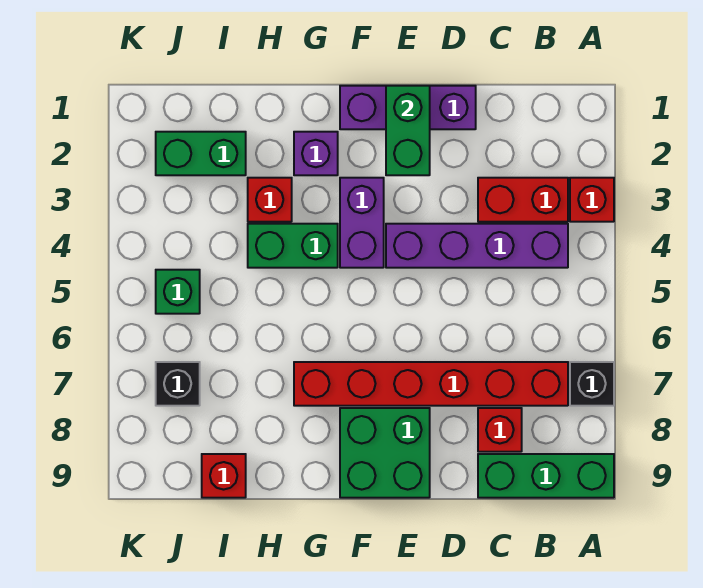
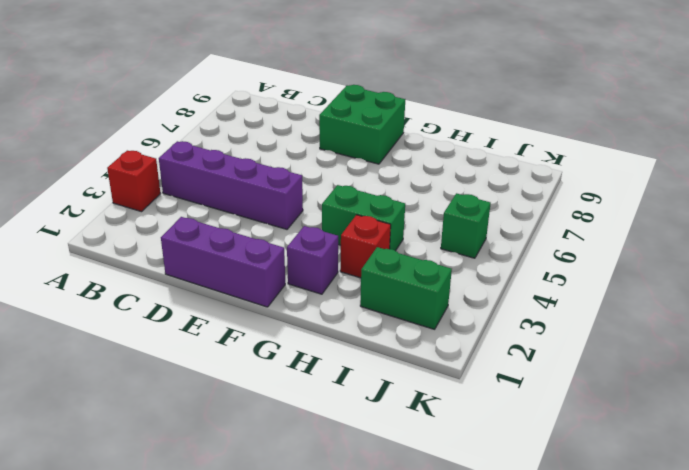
none -> black 1x1 brick [570,362,614,406]
none -> green 1x3 brick [478,454,614,498]
none -> red 1x2 brick [478,178,568,222]

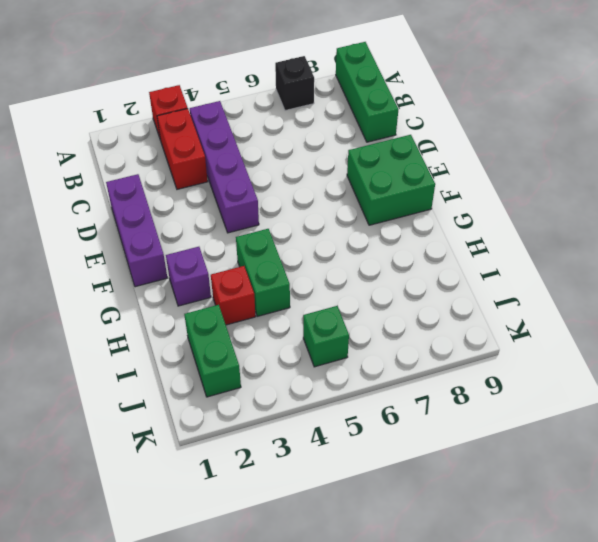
none -> red 1x6 brick [294,362,568,406]
none -> red 1x1 brick [478,408,522,452]
none -> purple 1x2 brick [340,178,384,268]

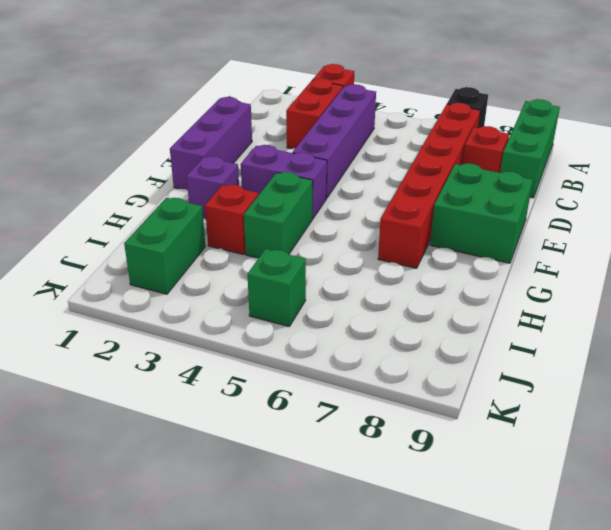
none -> red 1x1 brick [202,454,246,498]
none -> black 1x1 brick [156,362,200,406]
none -> green 1x2 brick [386,86,430,175]

